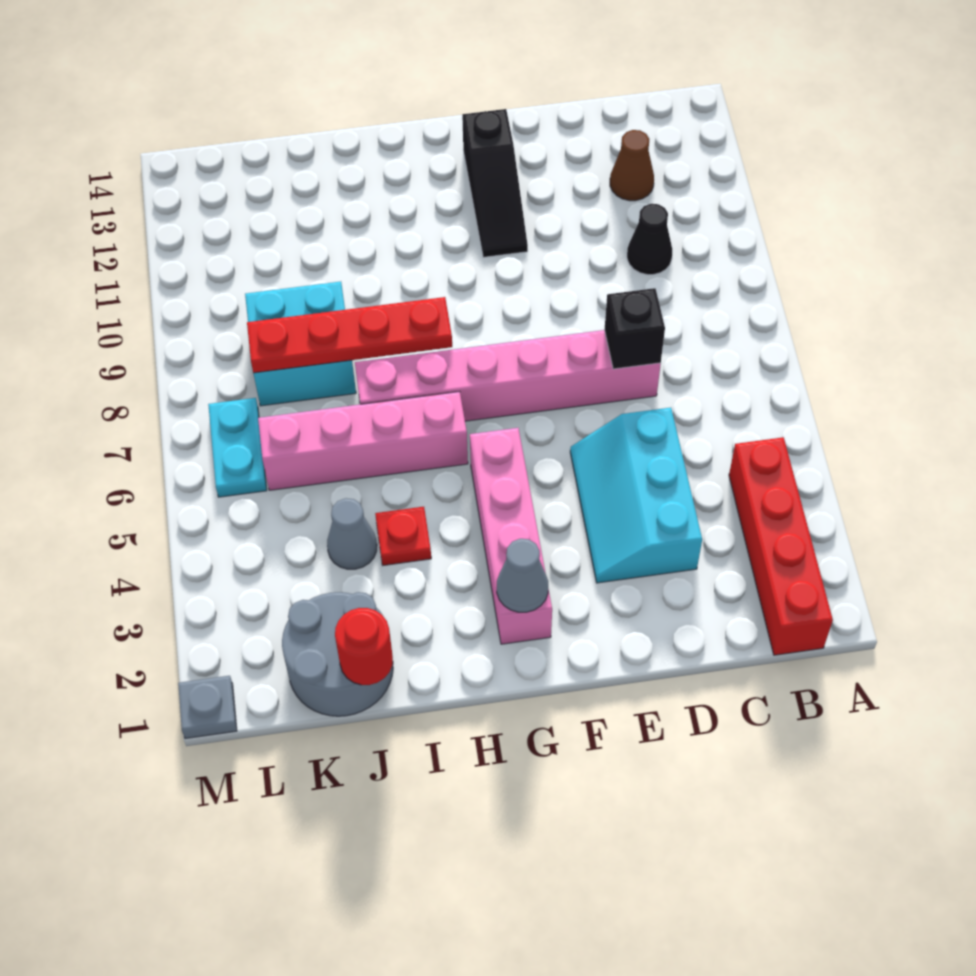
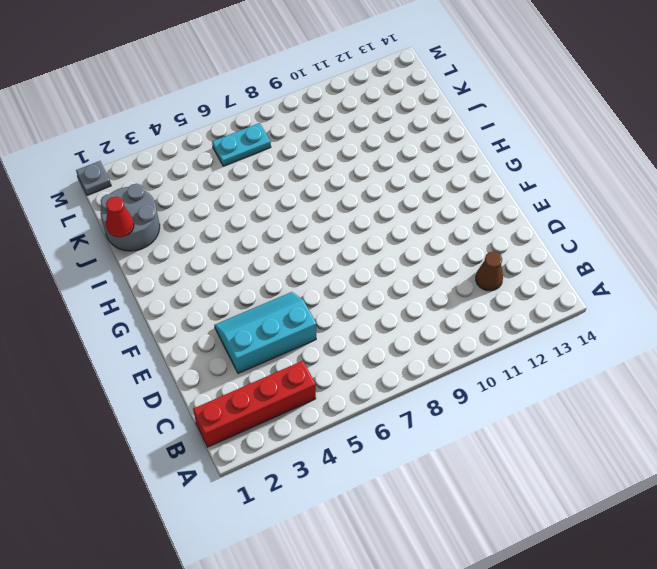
red 1x1 cone [106,197,134,237] -> red 1x1 round brick [335,608,393,685]
none -> black 1x1 cone [627,204,672,275]
none -> pink 1x6 brick [355,330,661,421]
none -> black 1x3 slope [462,109,528,257]

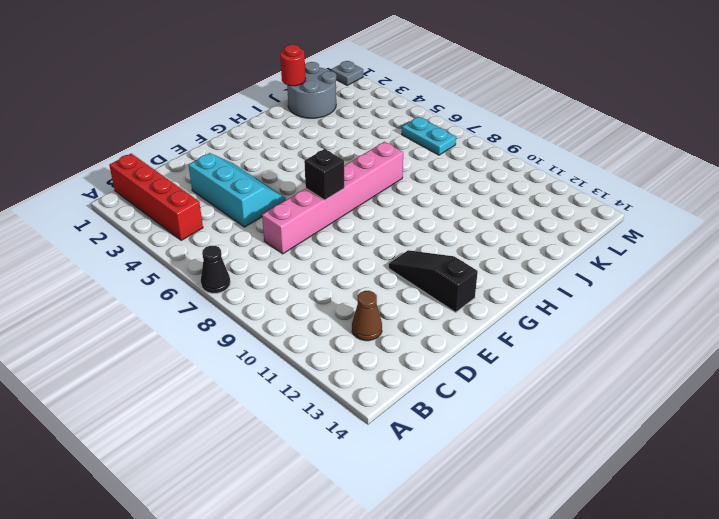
black 1x1 cone [201,246,230,293] -> black 1x1 cone moved to [627,204,672,275]
black 1x1 brick [304,149,344,200] -> black 1x1 brick moved to [605,288,665,369]
none -> pink 1x4 brick [470,428,552,644]
none -> pink 1x4 brick [258,391,468,490]
none -> red 1x1 plate [375,507,431,565]

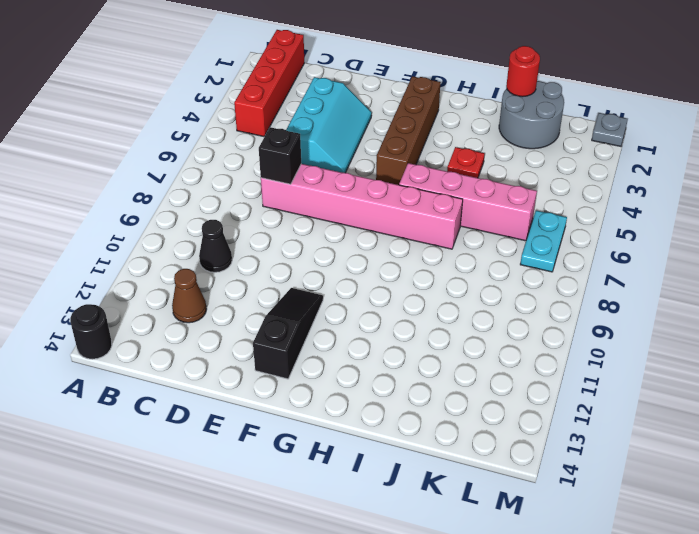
black 1x1 round brick [70,304,112,359] -> none
brown 1x4 brick [376,76,441,185] -> pink 1x4 brick [470,428,552,644]
none -> grey 1x1 cone [327,498,377,569]
none -> cyan 2x2 brick [245,282,356,406]
none -> grey 1x1 cone [497,539,548,612]

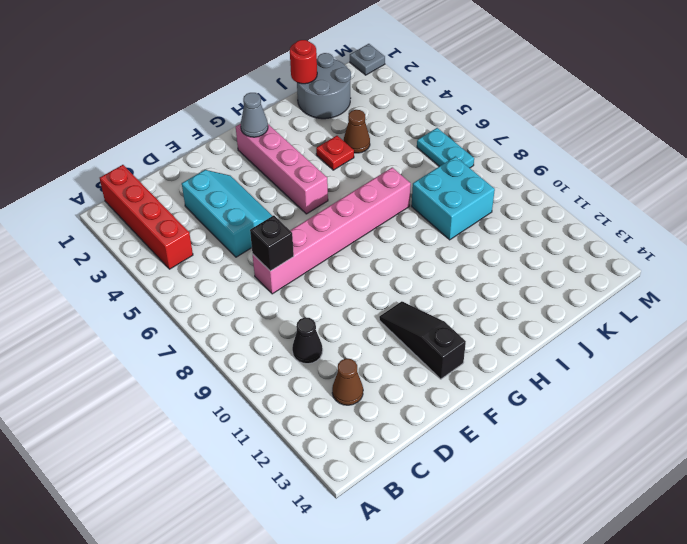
brown 1x1 cone [344,110,370,153] -> grey 1x1 cone [327,498,377,569]
none -> pink 1x4 brick [258,391,468,490]
none -> red 1x4 plate [247,297,452,373]

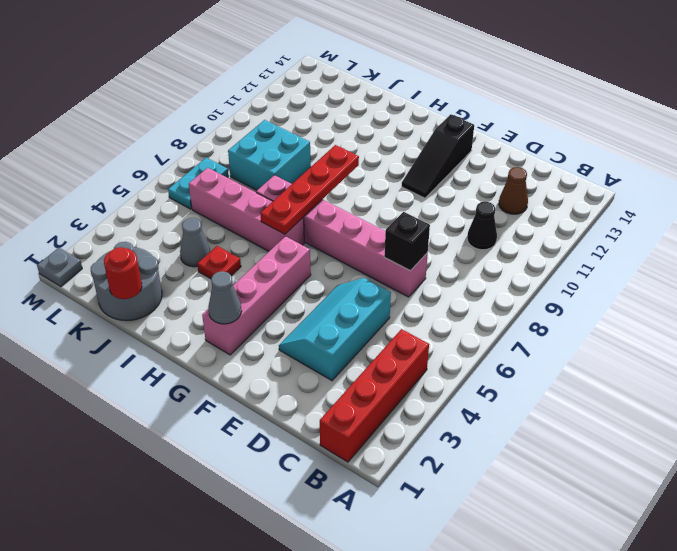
red 1x4 plate [260,145,359,234] -> red 1x4 plate turned to [247,297,452,373]

